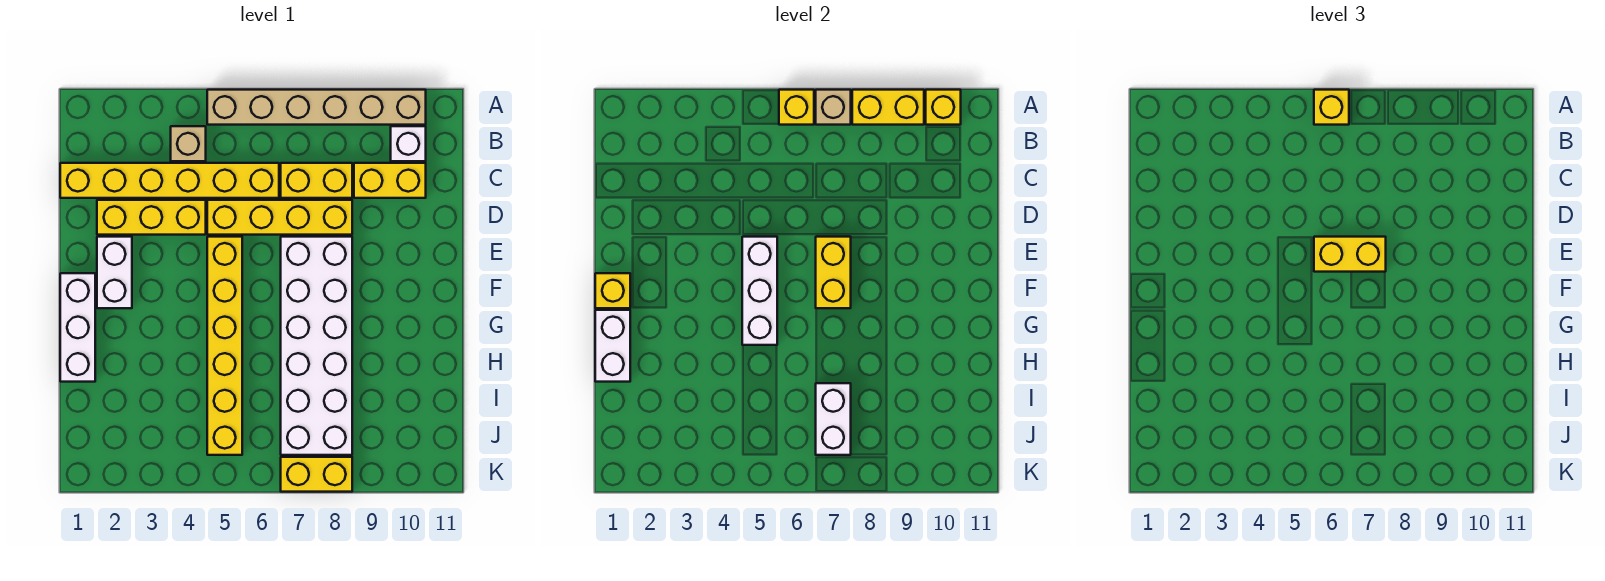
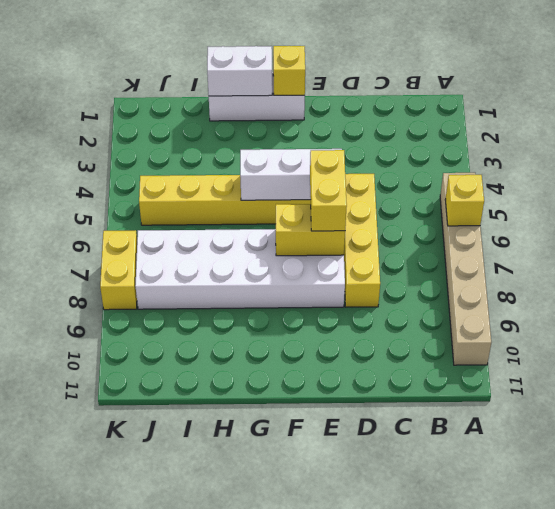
none -> tan 1x1 brick [171,126,206,161]
none -> white 1x1 brick [391,126,426,161]
none -> yellow 1x6 brick [60,163,279,198]

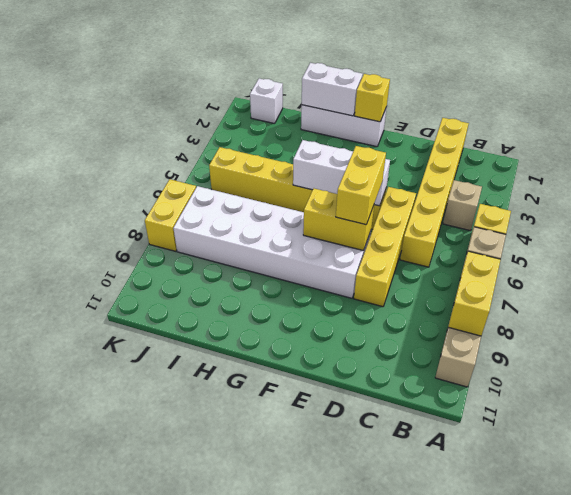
white 1x1 brick [250,78,283,124] -> white 1x1 brick moved to [391,126,426,161]
none -> yellow 1x2 brick [281,163,352,198]
none -> yellow 1x2 brick [354,163,426,198]
none -> yellow 1x3 brick [97,200,206,235]

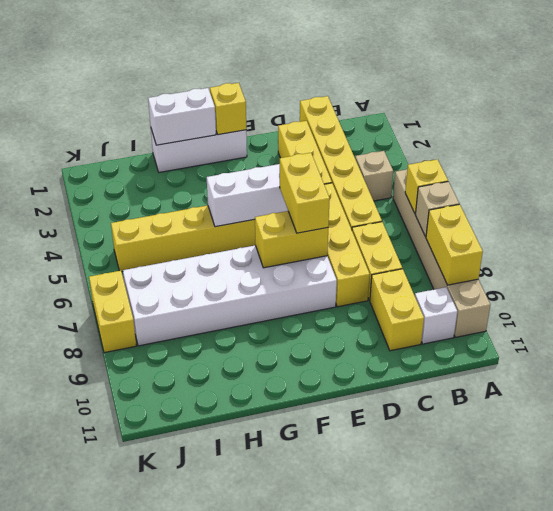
none -> white 1x2 brick [97,237,132,308]
none -> yellow 1x1 brick [926,90,961,125]
none -> white 1x2 brick [816,383,851,455]

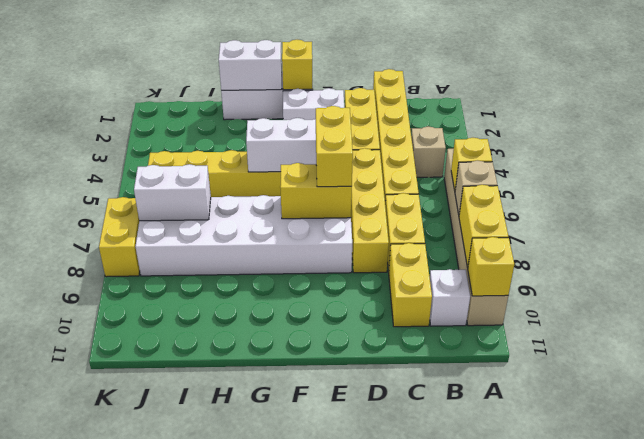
none -> yellow 1x1 brick [1314,90,1349,125]

